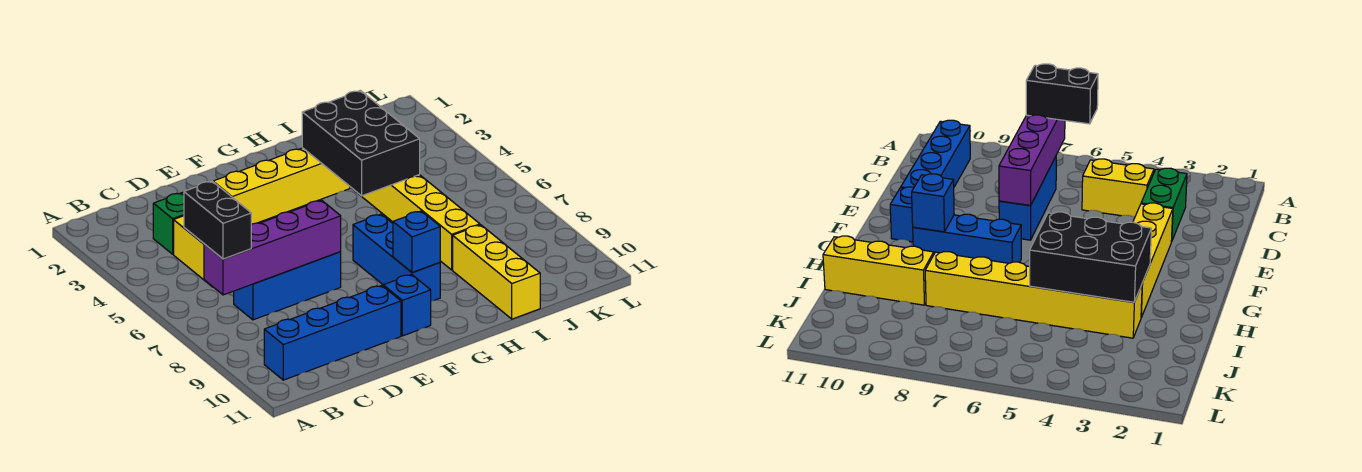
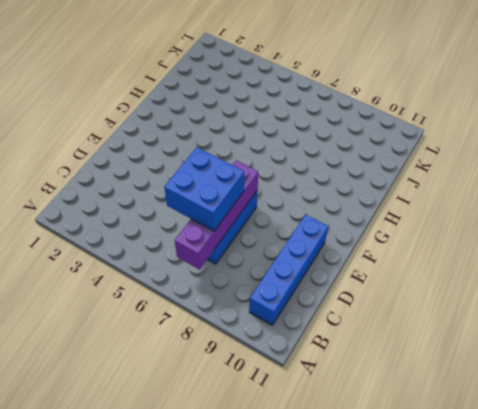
blue 2x2 brick [164,147,244,231] -> none
none -> green 1x2 brick [153,192,184,254]
none -> yellow 1x2 brick [174,216,210,285]
none -> yellow 1x4 brick [213,148,350,224]

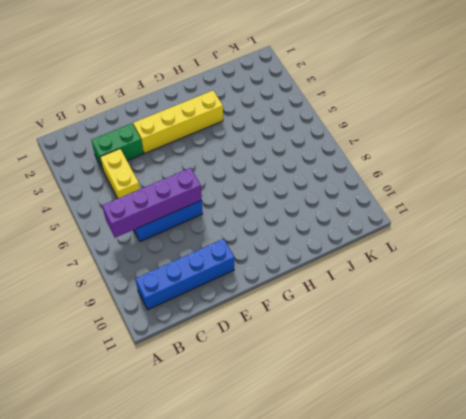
none -> blue 1x1 brick [383,274,431,336]
none -> blue 1x3 brick [353,214,440,301]
none -> yellow 1x6 brick [353,175,480,270]

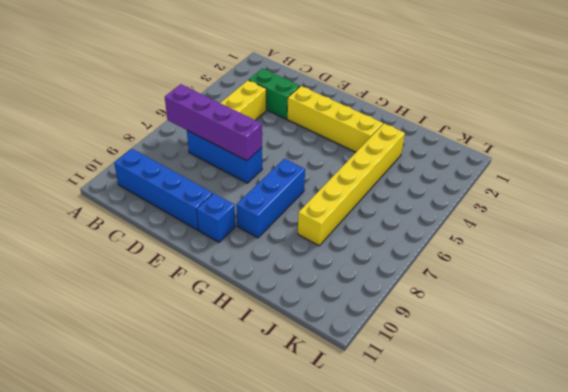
none -> yellow 1x3 brick [453,225,540,319]
none -> blue 1x1 brick [393,211,440,272]
none -> black 2x3 brick [302,90,420,196]

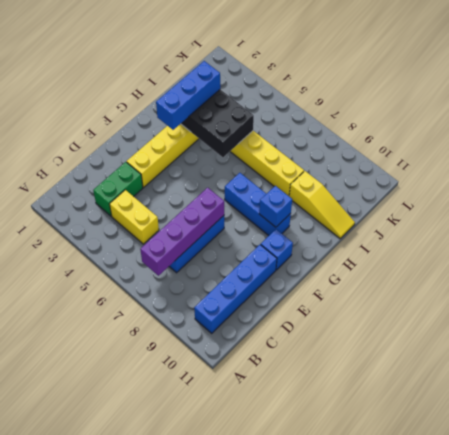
blue 1x3 brick [156,61,220,130] -> none
yellow 1x3 slope [289,171,355,238] -> yellow 1x3 brick [453,225,540,319]
none -> black 1x2 brick [184,181,251,259]

